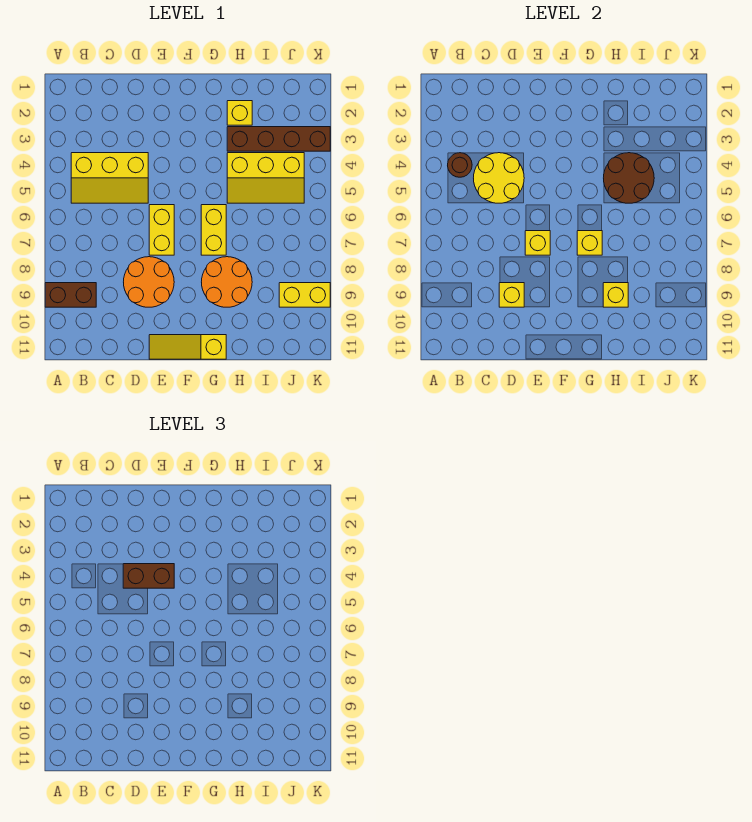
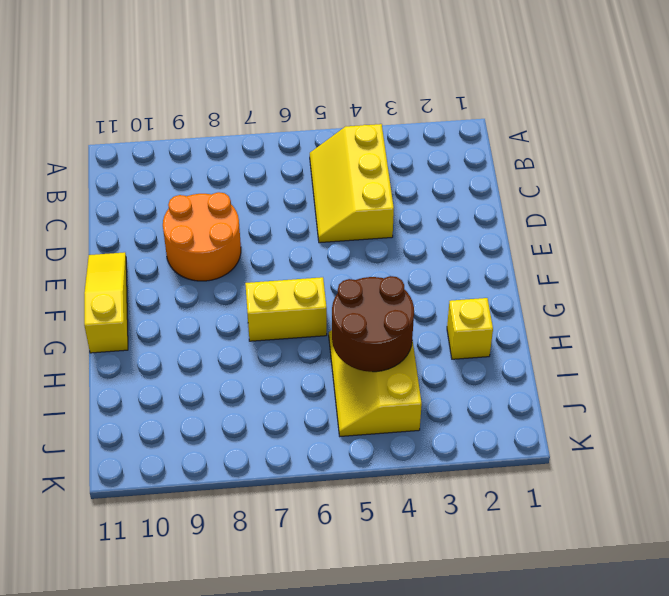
none -> brown 1x2 brick [45,283,96,307]
none -> yellow 1x2 brick [149,205,174,255]
none -> orange 2x2 round brick [202,257,252,307]

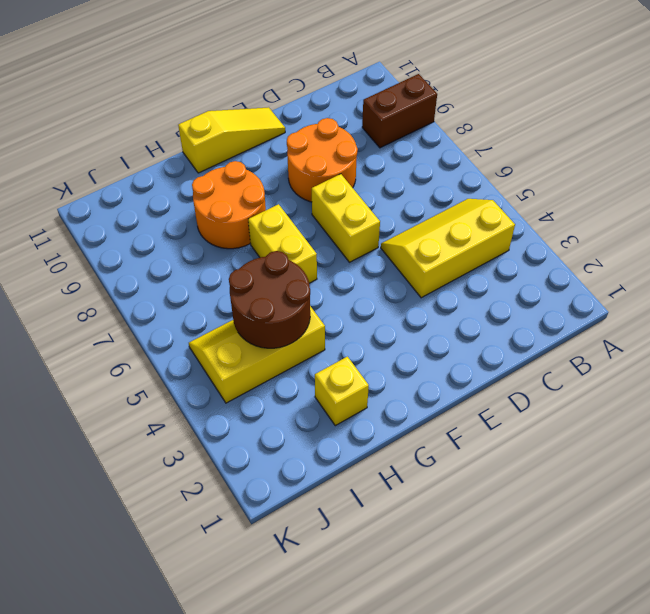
none -> brown 1x4 brick [227,127,330,151]
none -> yellow 1x2 brick [279,283,330,307]
none -> brown 1x1 round brick [448,153,472,177]

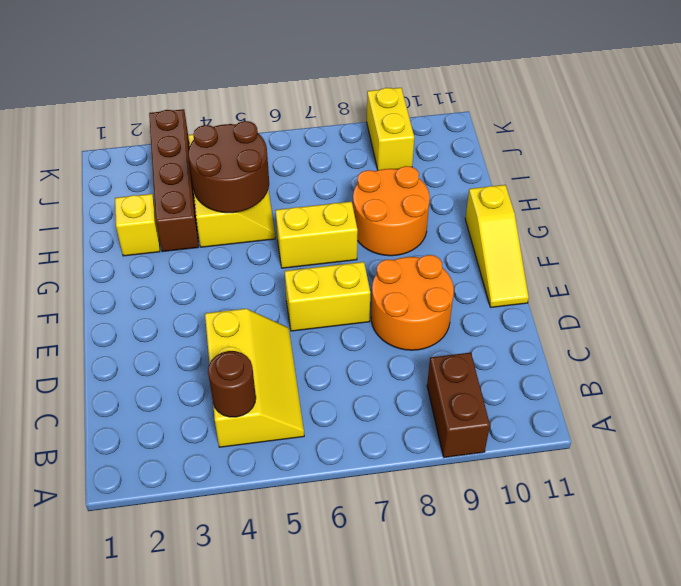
none -> yellow 2x2 round brick [474,153,524,203]
none -> yellow 1x1 brick [499,283,524,307]
none -> yellow 1x1 brick [525,231,550,255]

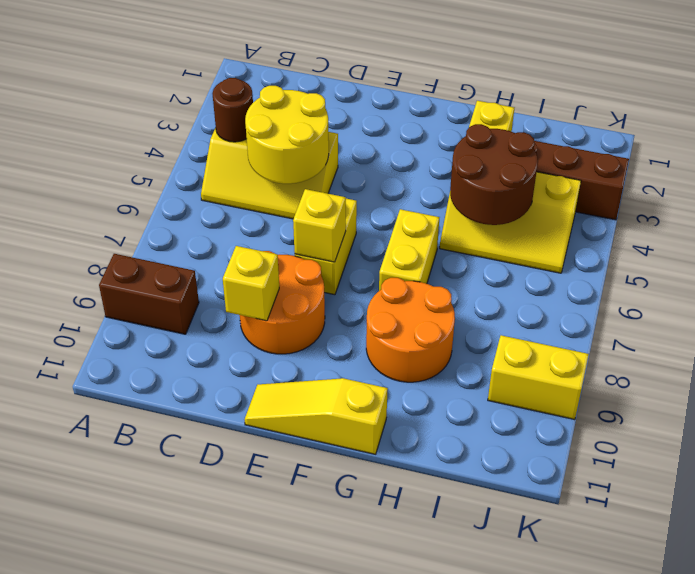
none -> yellow 1x1 brick [577,231,602,255]
none -> yellow 1x1 brick [603,283,628,307]
none -> brown 1x2 brick [123,564,174,588]

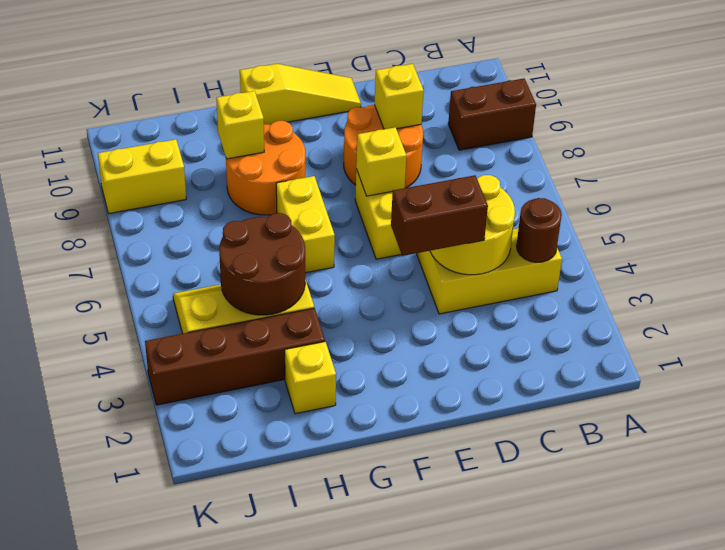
none -> yellow 1x1 brick [577,231,602,255]

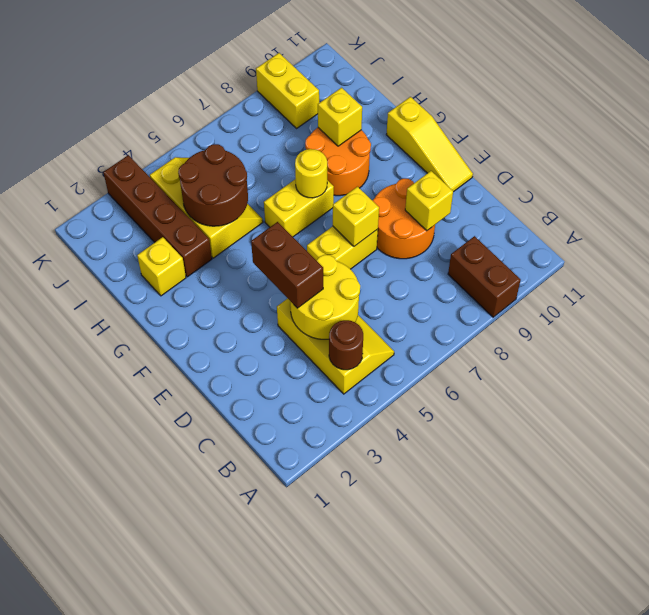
yellow 1x1 round brick [295,149,327,198] -> yellow 1x1 brick [577,231,602,255]

